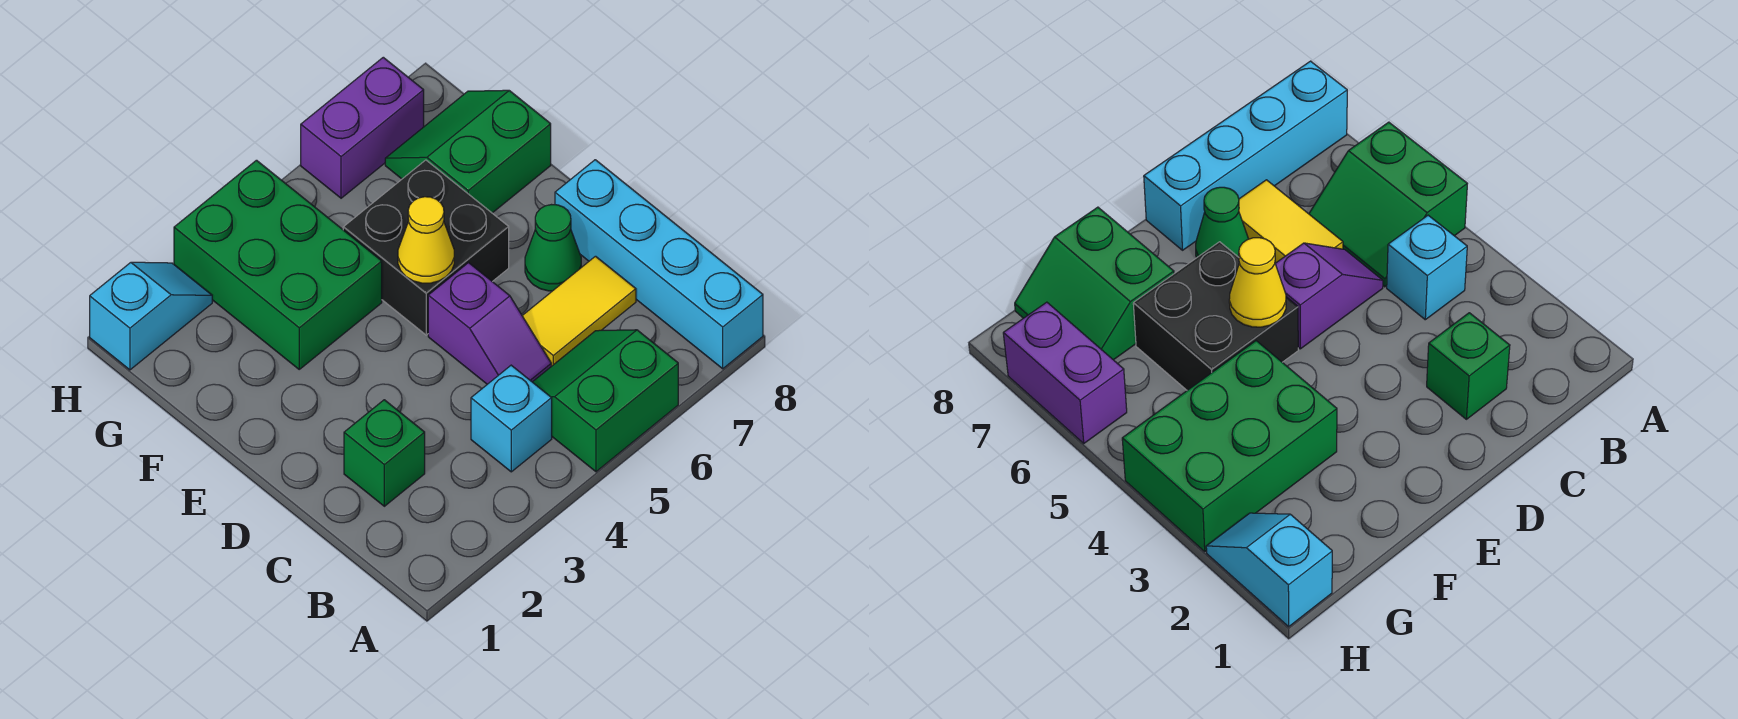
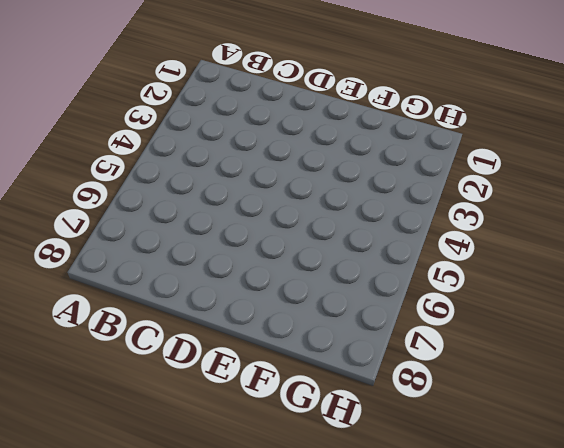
none -> green 2x2 slope [533,330,678,472]
none -> cyan 1x4 brick [555,160,763,369]
none -> cyan 1x1 brick [471,365,552,472]

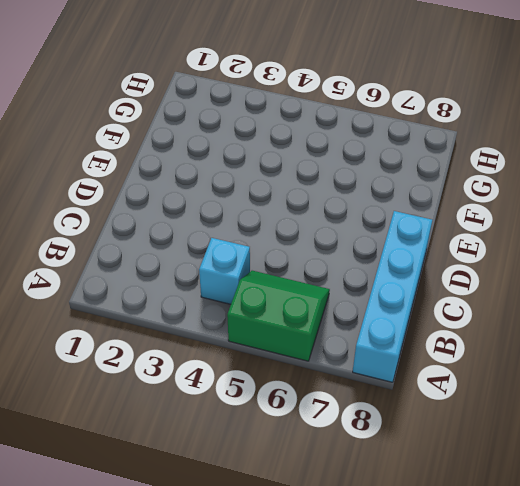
none -> green 1x1 brick [344,400,425,506]
none -> purple 1x2 slope [428,263,551,384]
none -> yellow 1x2 tile [522,256,636,366]

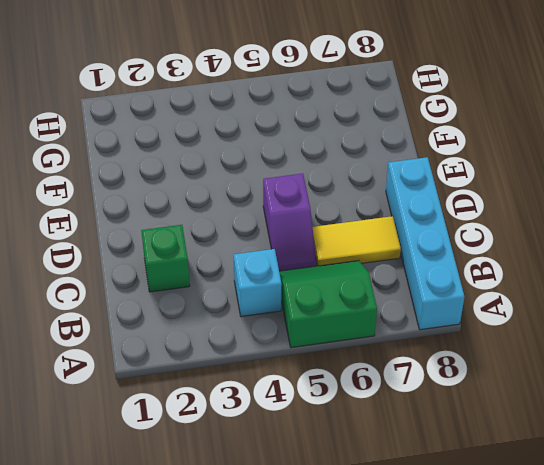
none -> green 1x1 cone [525,205,581,291]
none -> black 2x2 brick [343,160,509,335]
none -> green 2x3 brick [174,160,382,369]

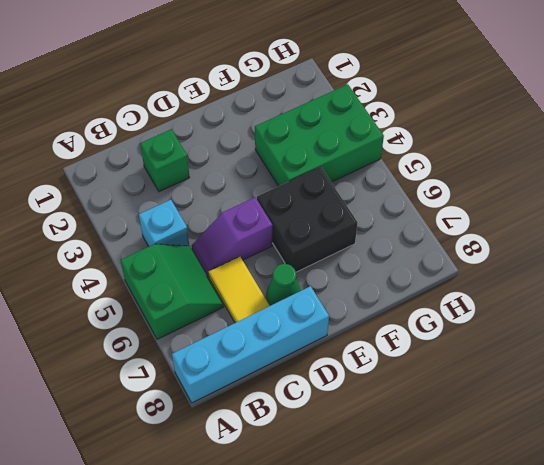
none -> green 2x2 slope [385,90,551,213]
none -> cyan 1x2 slope [90,262,212,370]
none -> purple 1x2 brick [301,57,424,198]

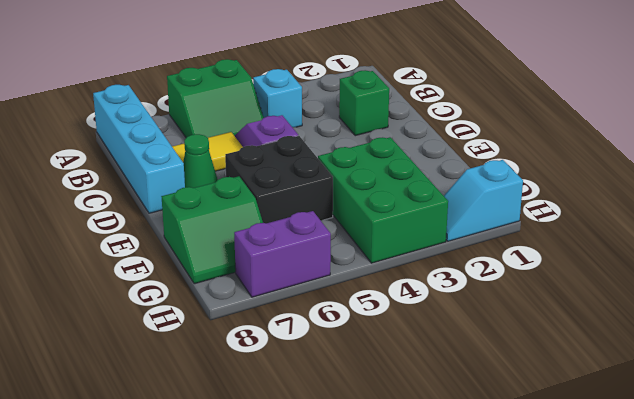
none -> yellow 1x1 cone [398,197,454,283]

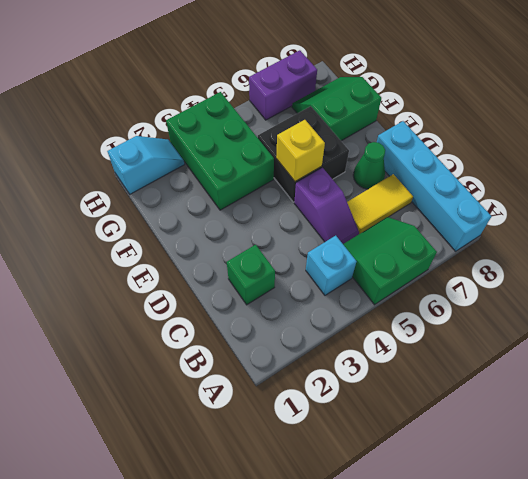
yellow 1x1 brick [276,120,325,181] -> yellow 1x1 cone [398,197,454,283]

